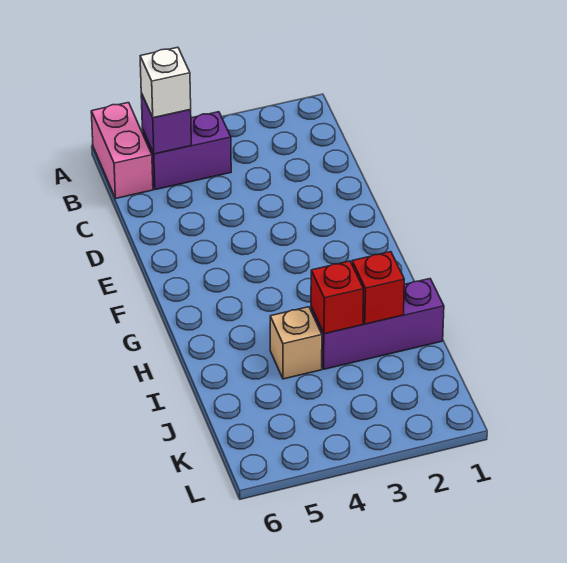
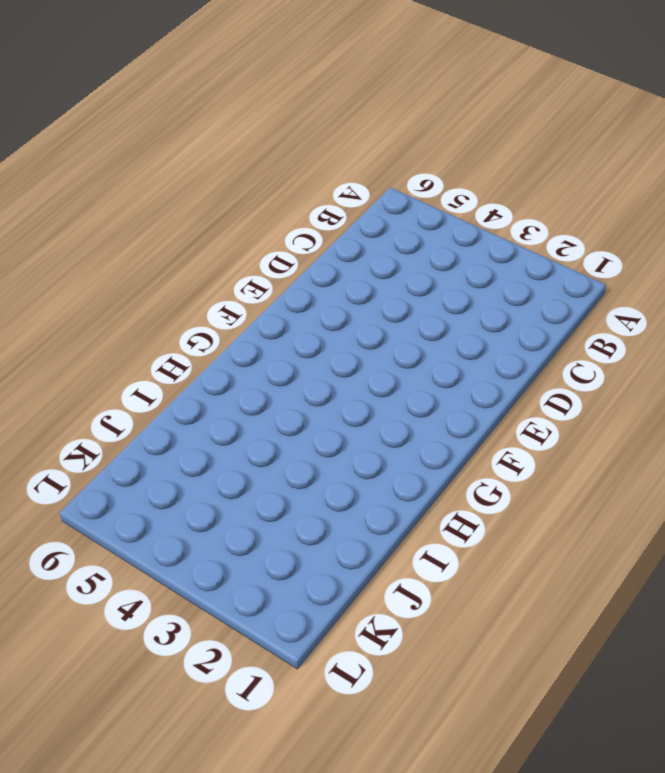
none -> pink 1x2 brick [91,103,153,198]
none -> purple 1x2 brick [142,112,231,190]

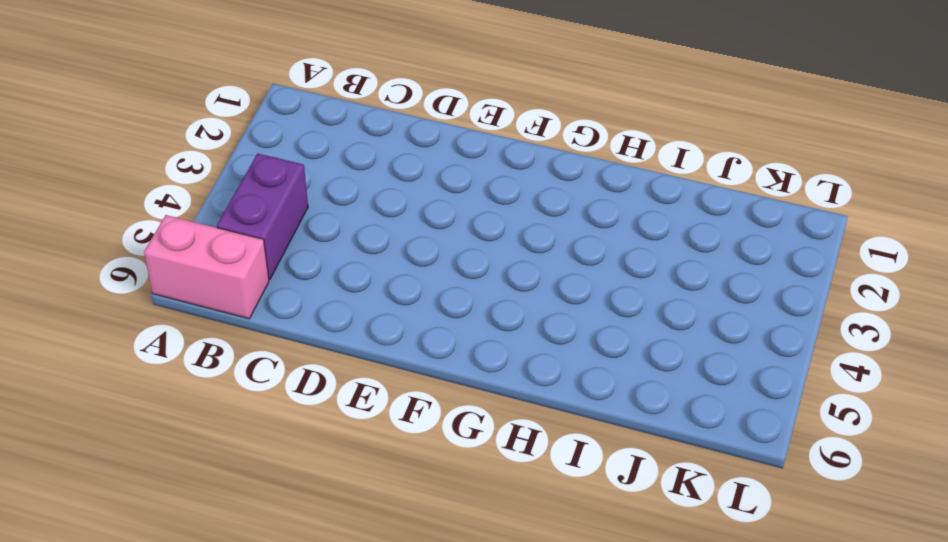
none -> purple 1x3 brick [311,279,444,369]
none -> tan 1x1 brick [270,307,322,379]

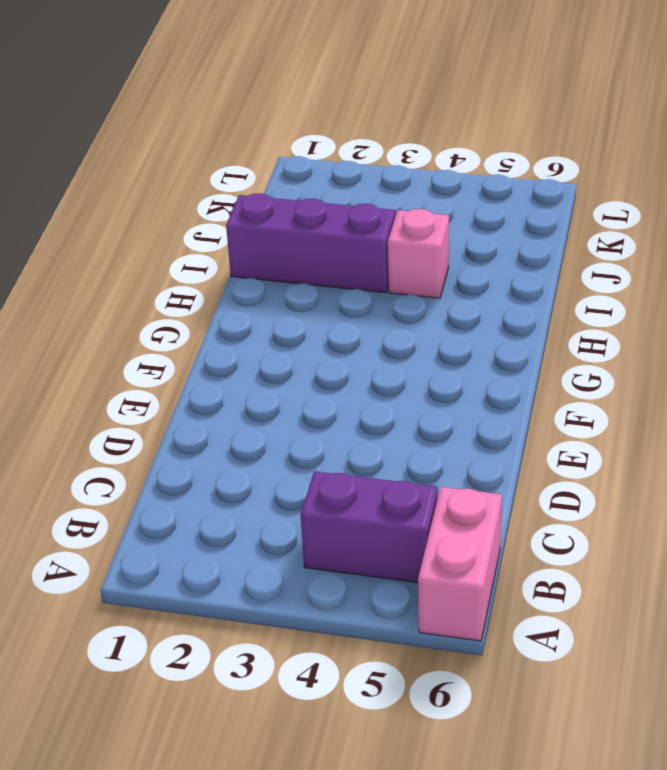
pink 1x1 brick [388,209,449,298] -> tan 1x1 brick [270,307,322,379]
none -> purple 1x1 brick [141,93,191,154]
none -> red 1x1 brick [352,252,404,324]

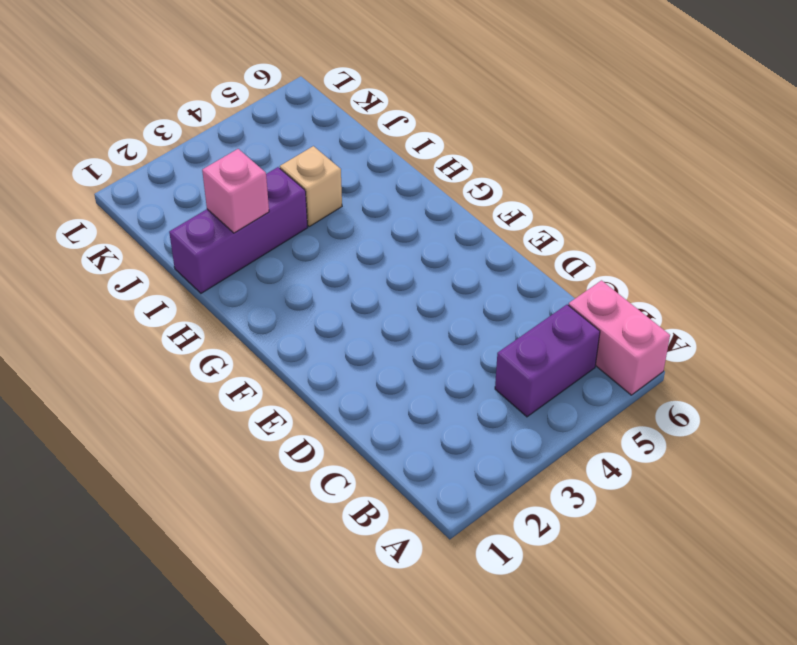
pink 1x1 brick [202,149,269,233] -> red 1x1 brick [352,252,404,324]
none -> purple 1x1 brick [141,93,191,154]
none -> red 1x1 brick [311,261,363,334]

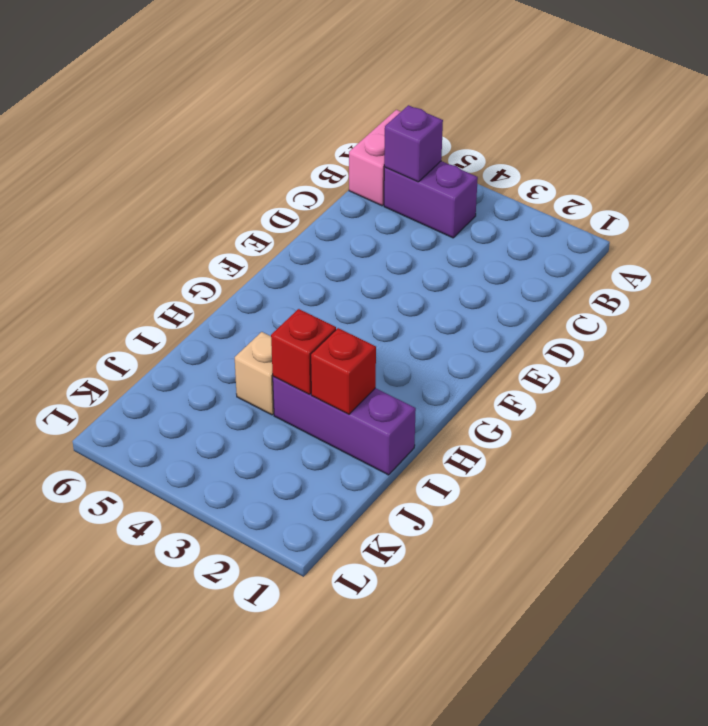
none -> white 1x1 brick [140,47,191,118]

